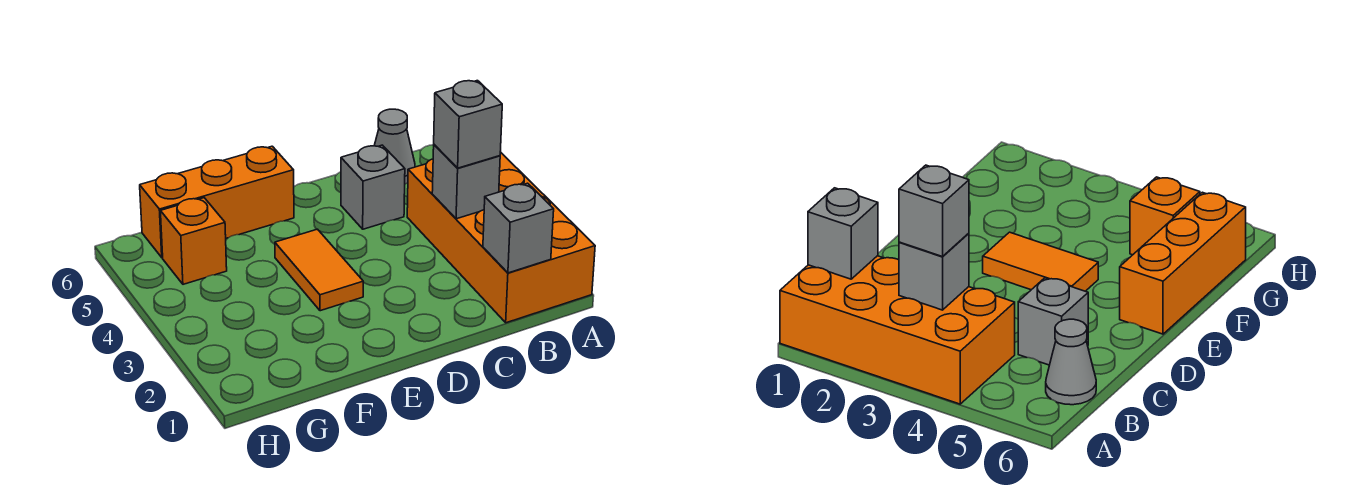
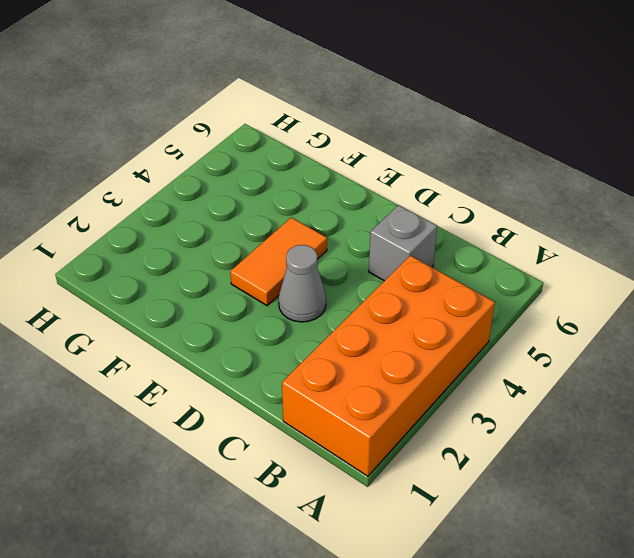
grey 1x1 cone [279,245,326,322] -> grey 1x1 cone moved to [374,109,415,184]
none -> orange 1x3 brick [140,146,294,258]
none -> orange 1x1 brick [160,198,227,284]

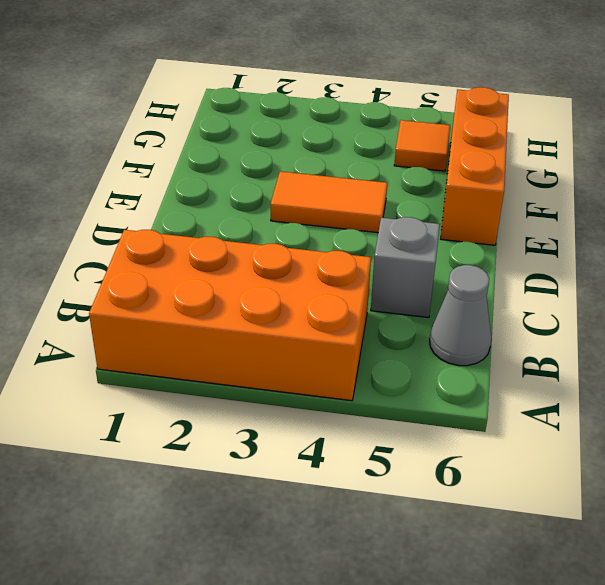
orange 1x1 tile [394,120,450,171] -> orange 1x1 brick [160,198,227,284]
none -> grey 1x1 brick [483,183,554,273]
none -> grey 1x1 brick [432,145,500,219]

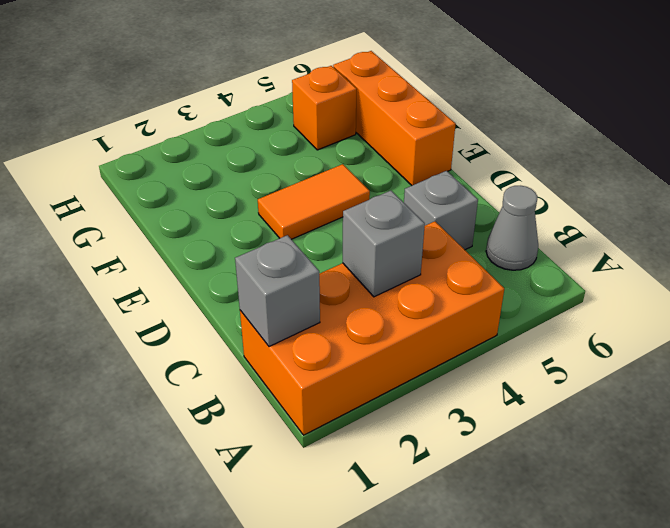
none -> grey 1x1 brick [434,81,502,168]

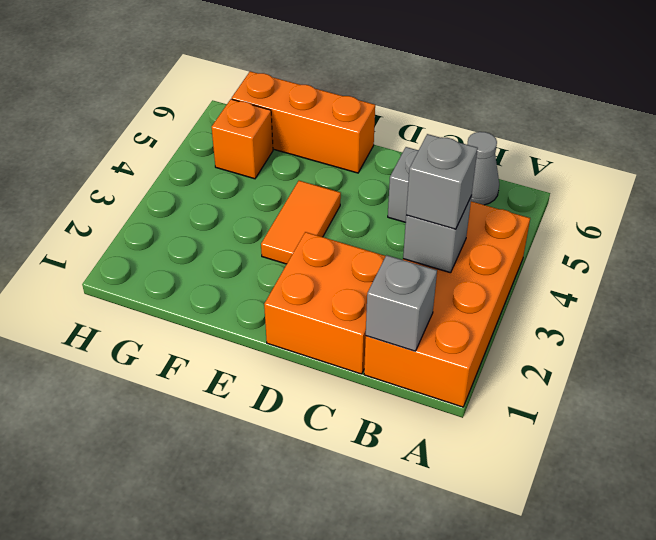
orange 2x2 brick [264,232,386,374] -> none

